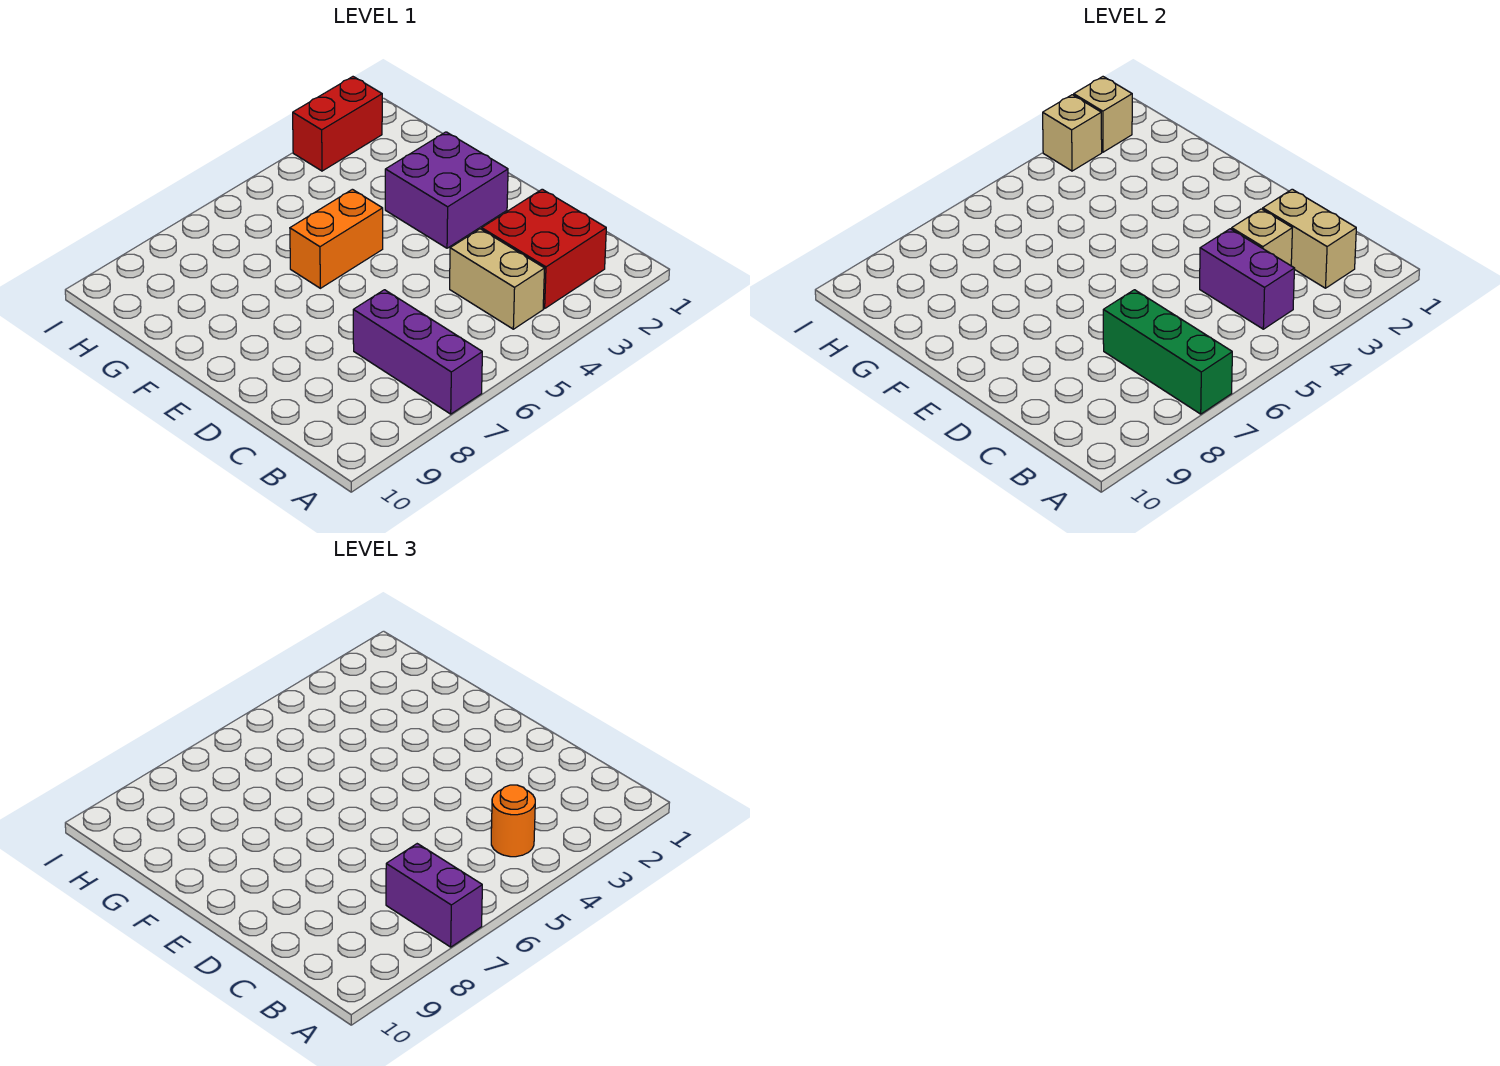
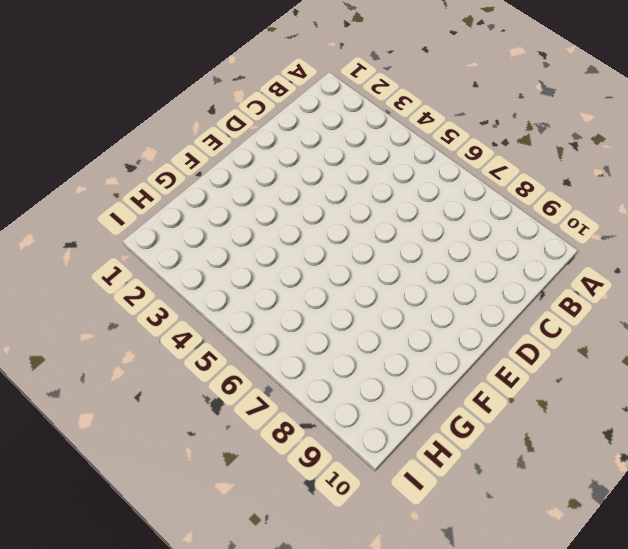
none -> purple 1x3 brick [353,290,482,414]
none -> red 2x2 brick [482,189,606,309]
none -> tan 1x2 brick [450,229,545,329]

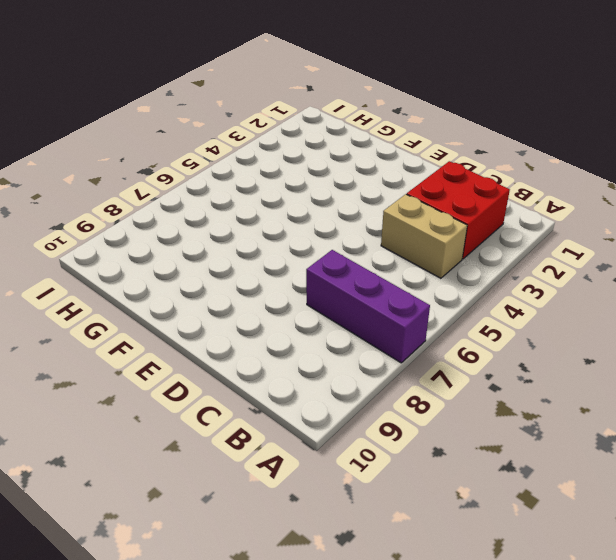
none -> purple 2x2 brick [385,132,508,248]
none -> orange 1x2 brick [290,189,383,288]
none -> red 1x2 brick [293,77,382,171]

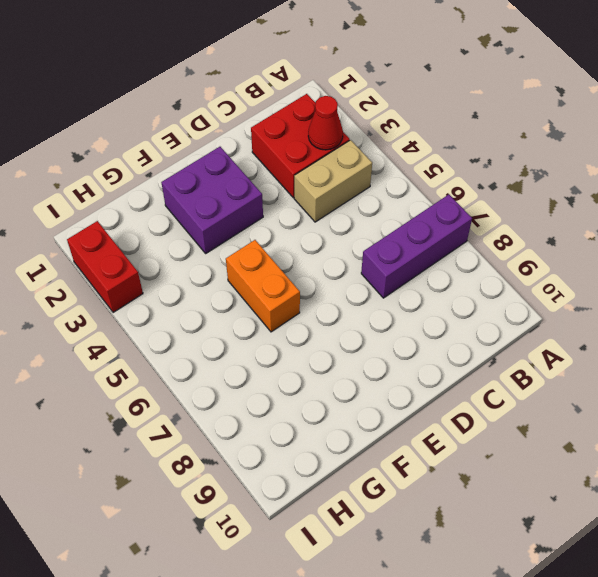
red 1x1 cone [308,96,343,150] -> none
none -> green 1x3 brick [1103,290,1232,414]
none -> tan 1x2 brick [1263,189,1356,288]
none -> purple 1x2 brick [1200,229,1295,329]

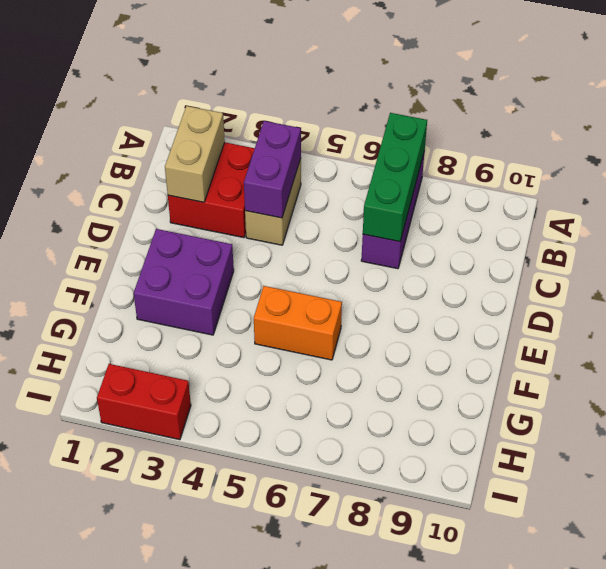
none -> tan 1x1 brick [1232,209,1292,266]
none -> tan 1x1 brick [1074,77,1132,152]
none -> tan 1x1 brick [1043,95,1102,171]

